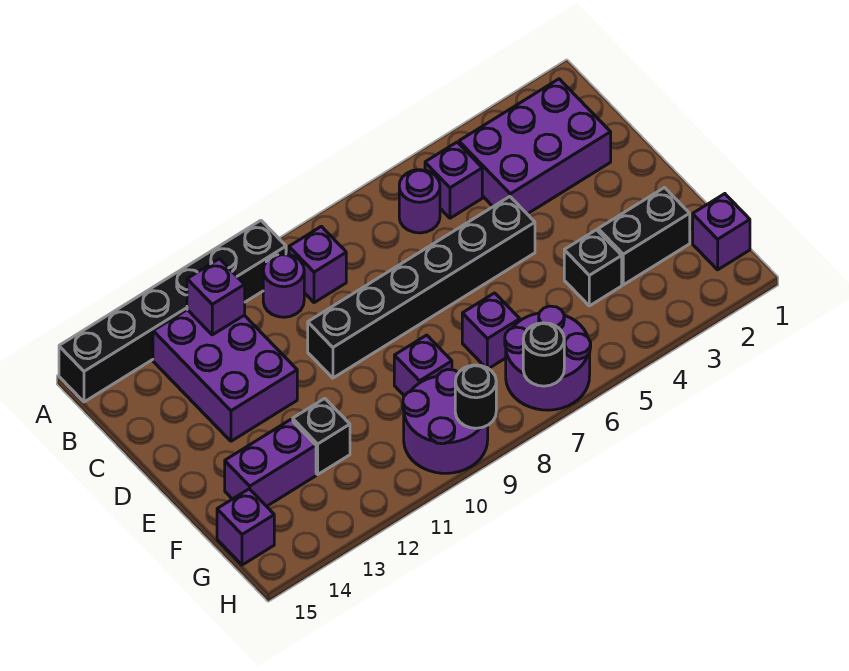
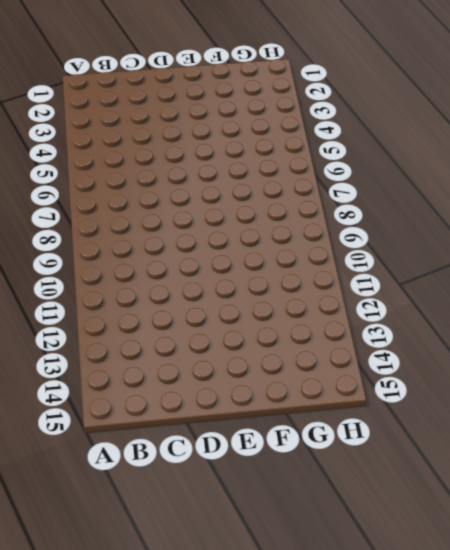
none -> black 1x6 brick [59,221,286,402]
none -> purple 2x3 brick [459,79,611,214]
none -> purple 1x1 brick [425,142,482,218]

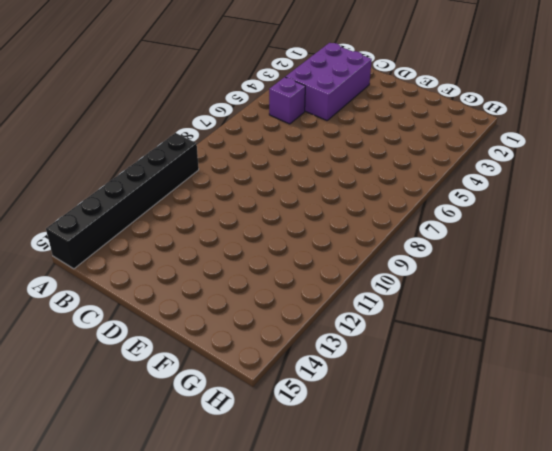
none -> purple 1x1 round brick [399,170,440,233]
none -> purple 1x1 brick [289,226,346,303]
none -> purple 1x1 round brick [263,254,304,317]

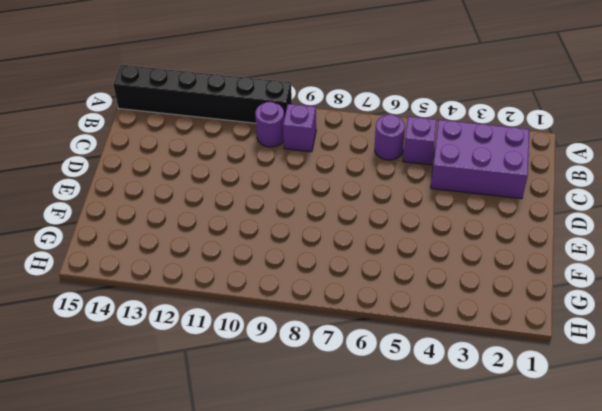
none -> purple 2x3 brick [153,310,297,441]
none -> black 1x6 brick [308,197,535,378]
none -> black 1x2 brick [598,188,690,285]

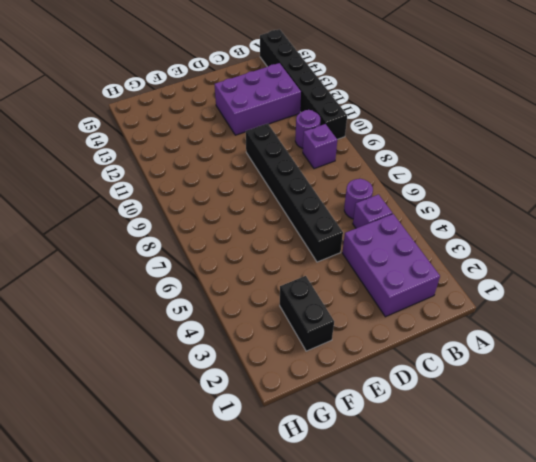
none -> black 1x1 brick [564,230,622,306]
none -> purple 1x1 brick [462,293,520,369]
none -> purple 1x1 brick [394,335,452,396]

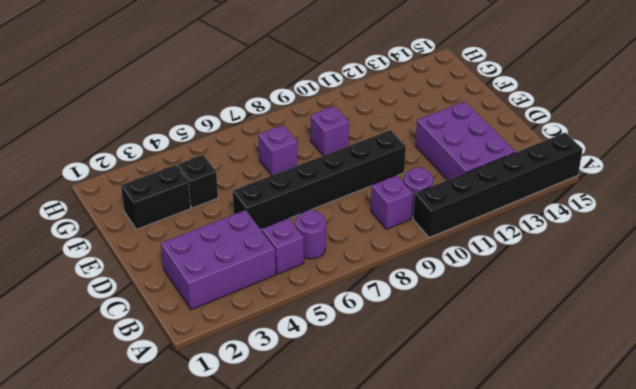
none -> black 1x1 brick [293,398,350,474]
none -> purple 1x2 brick [225,420,316,506]
none -> purple 1x1 brick [693,194,750,270]

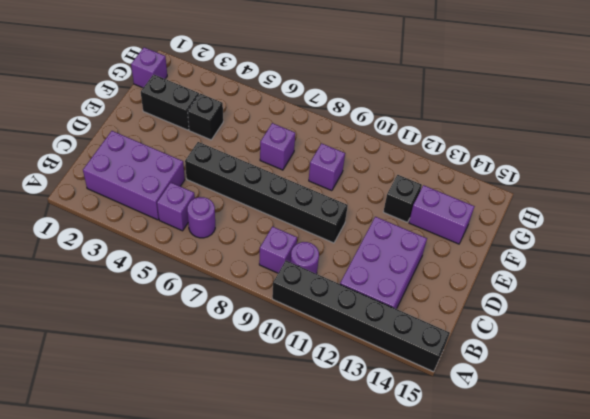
none -> purple 2x2 round brick [505,306,591,410]
none -> purple 2x2 round brick [403,370,488,473]
none -> purple 1x1 brick [217,489,274,565]

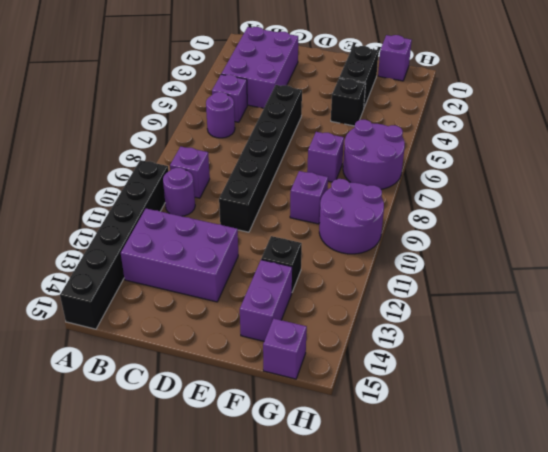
none -> purple 1x1 brick [187,259,245,335]
none -> black 1x1 round brick [523,323,564,386]
none -> black 1x1 round brick [455,365,496,428]

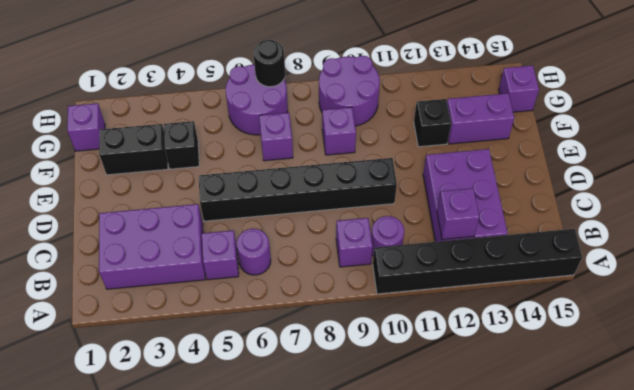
none -> black 1x1 round brick [455,365,496,428]

